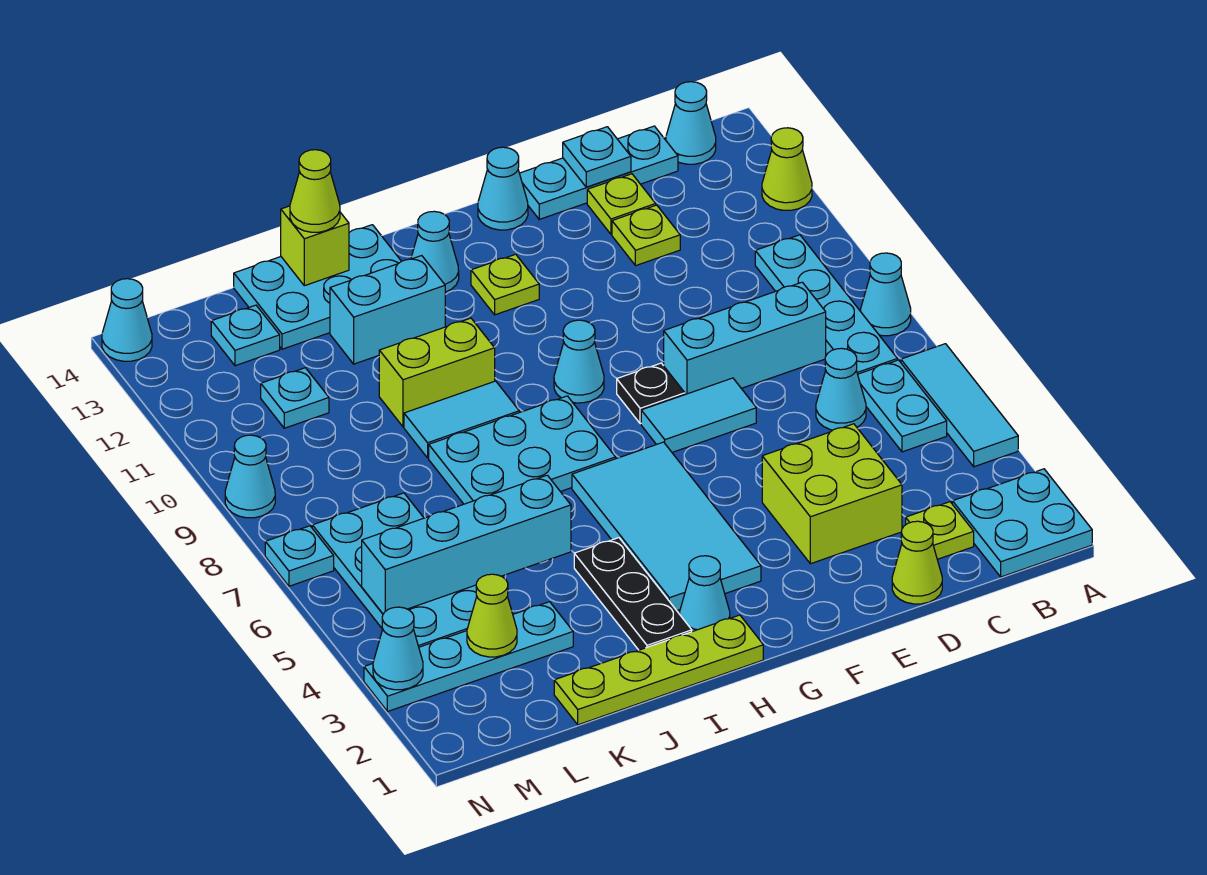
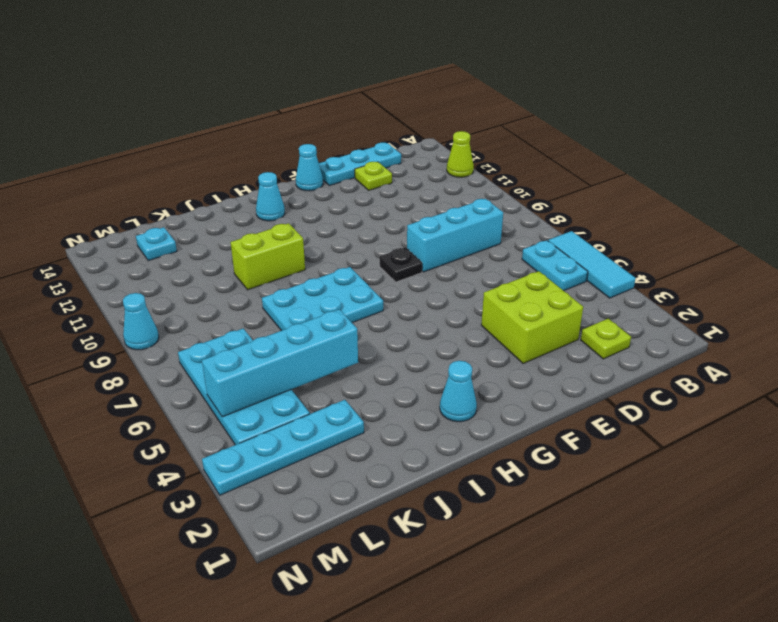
none -> cyan 2x2 plate [952,469,1092,577]
none -> cyan 1x1 cone [861,253,911,336]
none -> cyan 1x4 plate [755,235,897,374]
none -> cyan 1x1 cone [666,82,716,164]

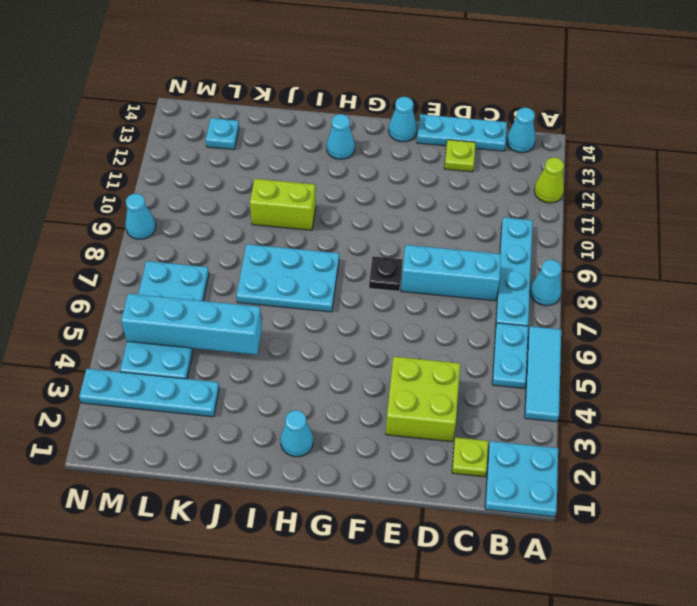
none -> cyan 1x1 cone [816,348,866,430]
none -> lime 1x1 cone [892,521,942,604]
none -> lime 1x1 plate [612,205,680,266]
none -> cyan 1x2 tile [641,378,756,452]

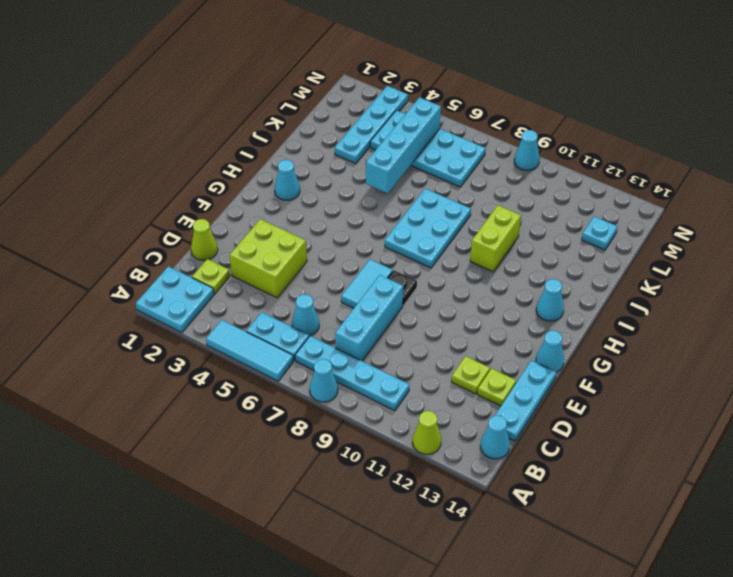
none -> cyan 2x4 tile [572,442,761,610]
none -> cyan 1x1 cone [554,320,604,403]
none -> lime 1x1 plate [471,254,539,315]
none -> lime 1x4 plate [554,615,763,725]

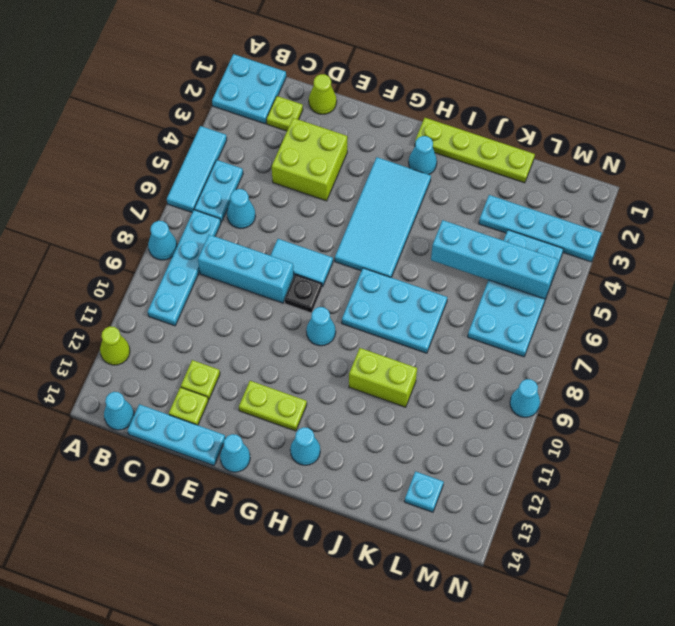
lime 1x2 plate [239,381,307,431] -> lime 1x1 plate [471,254,539,315]
none -> black 1x3 plate [574,538,692,650]
none -> cyan 1x2 tile [404,381,519,458]
none -> cyan 1x2 brick [330,256,445,364]
none -> cyan 2x3 plate [234,225,401,349]

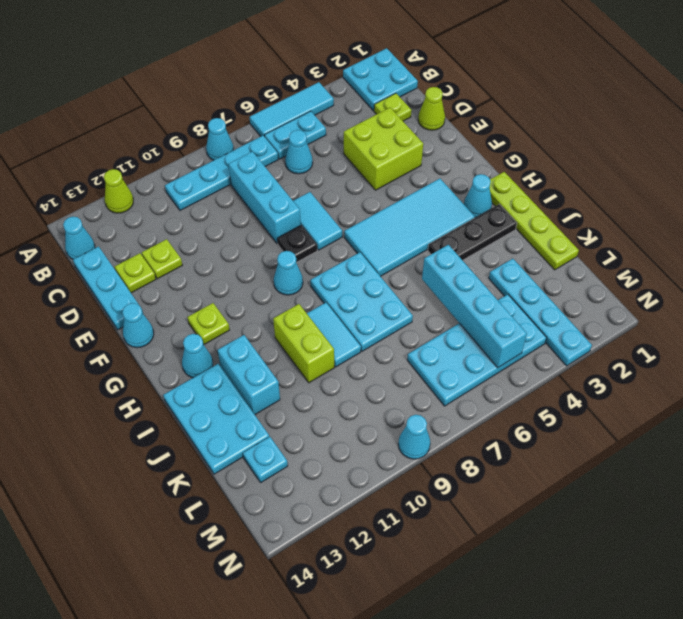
none -> cyan 1x1 plate [261,368,329,428]
none -> cyan 1x1 plate [265,526,334,586]
none -> cyan 1x1 cone [102,279,152,361]
none -> cyan 1x1 plate [563,127,631,187]

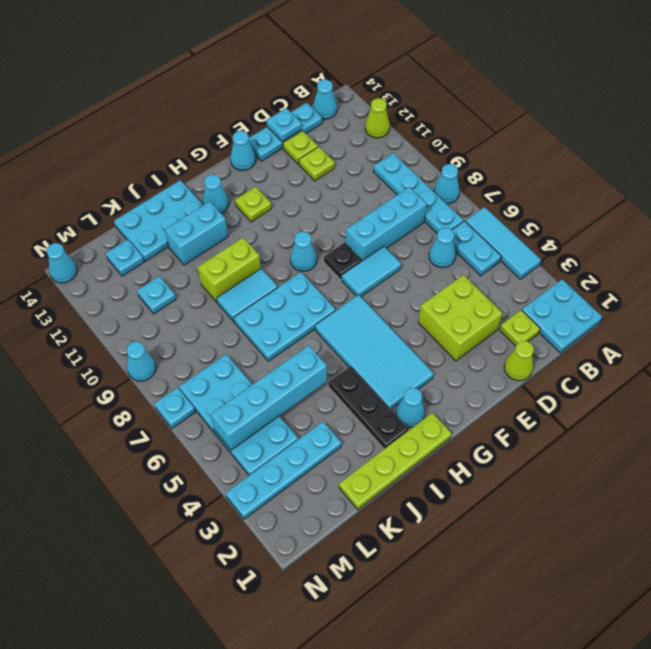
none -> lime 1x1 brick [281,206,349,286]
none -> lime 1x1 cone [467,574,517,657]
none -> cyan 1x1 cone [373,607,423,690]
none -> lime 1x1 cone [290,150,340,232]

